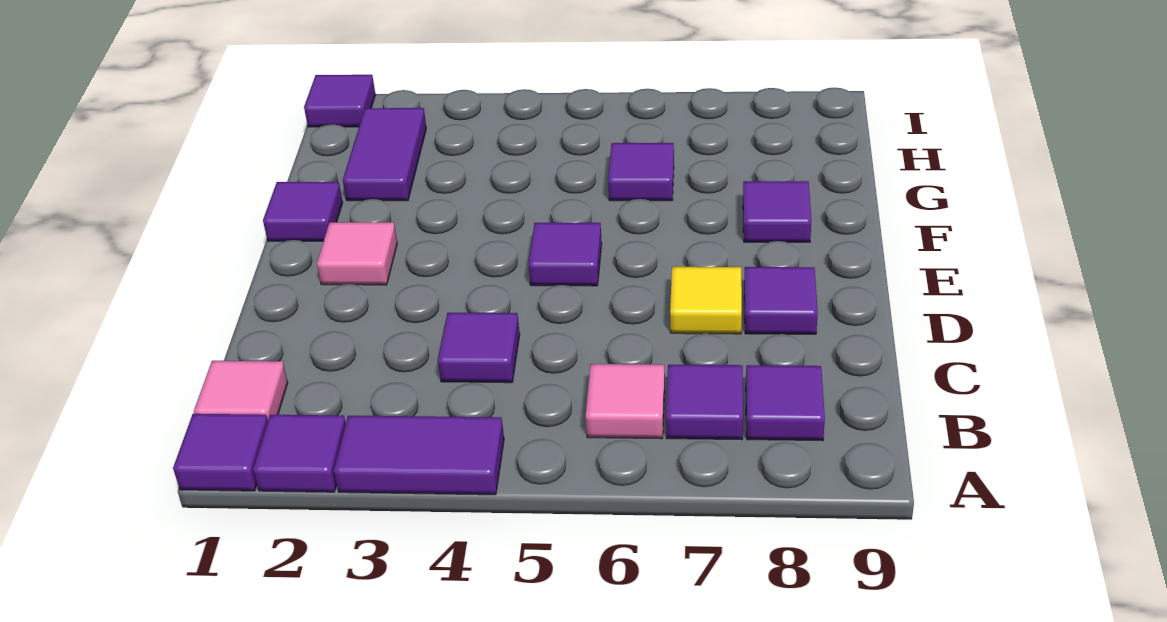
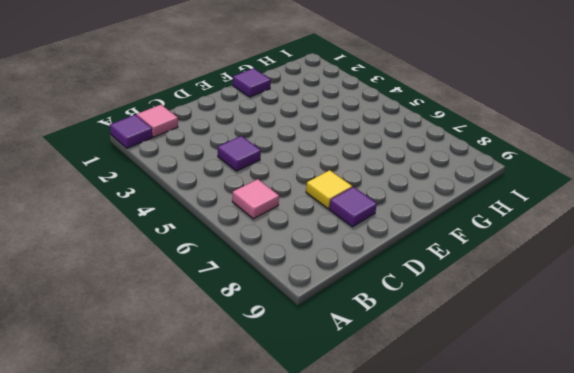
none -> purple 1x1 tile [253,415,346,492]
none -> purple 1x2 tile [334,416,504,495]
none -> purple 1x1 tile [666,365,743,440]

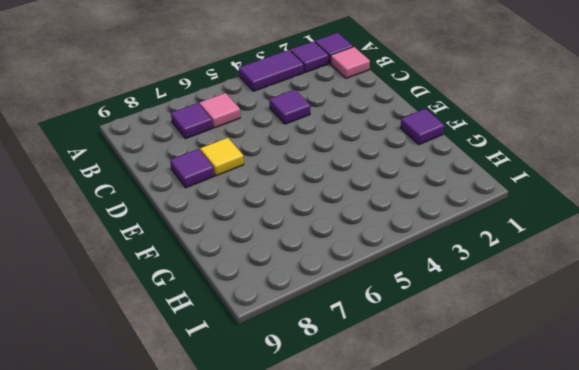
none -> purple 1x1 tile [746,365,825,441]
none -> pink 1x1 tile [317,222,397,285]
none -> purple 1x1 tile [528,223,602,286]

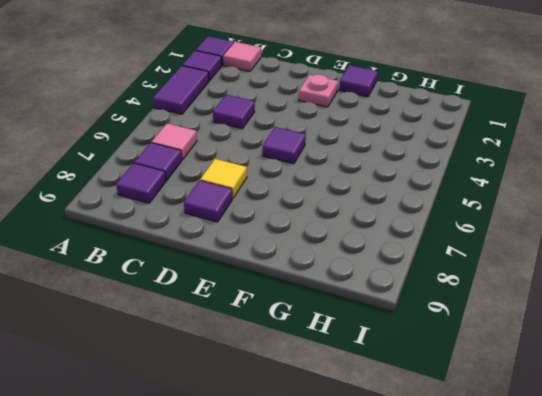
pink 1x1 plate [299,74,338,107] -> pink 1x1 tile [317,222,397,285]
none -> purple 1x1 tile [743,181,811,242]
none -> purple 1x2 tile [343,108,426,201]
none -> purple 1x1 tile [608,143,674,201]

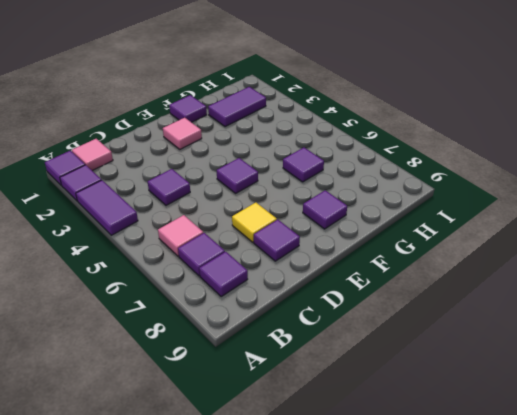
none -> purple 1x1 tile [304,75,376,127]

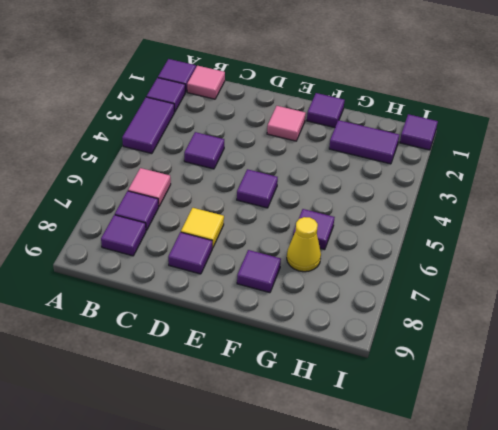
yellow 1x1 cone [287,217,321,272] -> none

